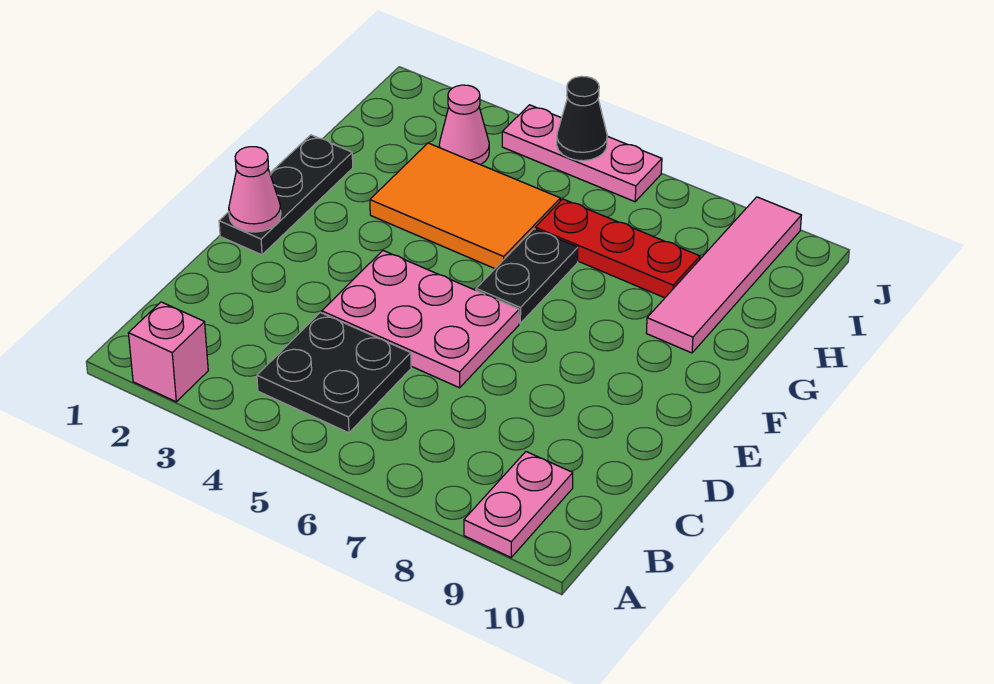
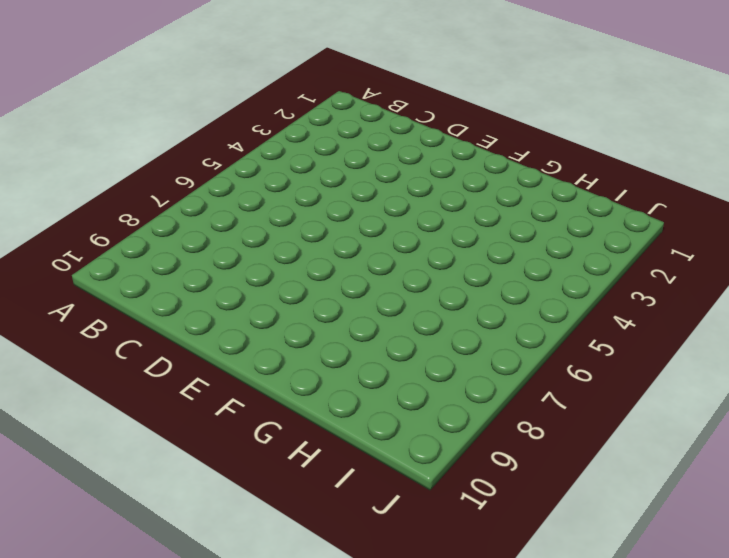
none -> pink 1x1 brick [129,302,208,402]
none -> pink 1x2 plate [464,452,573,557]
none -> black 2x2 plate [257,312,411,433]

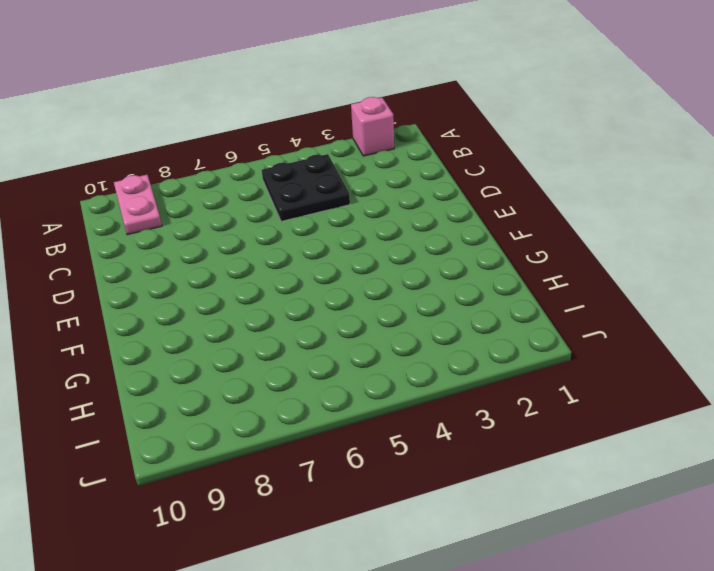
none -> pink 2x3 plate [322,251,519,388]
none -> black 1x3 plate [219,135,353,255]
none -> black 1x2 plate [476,229,578,323]

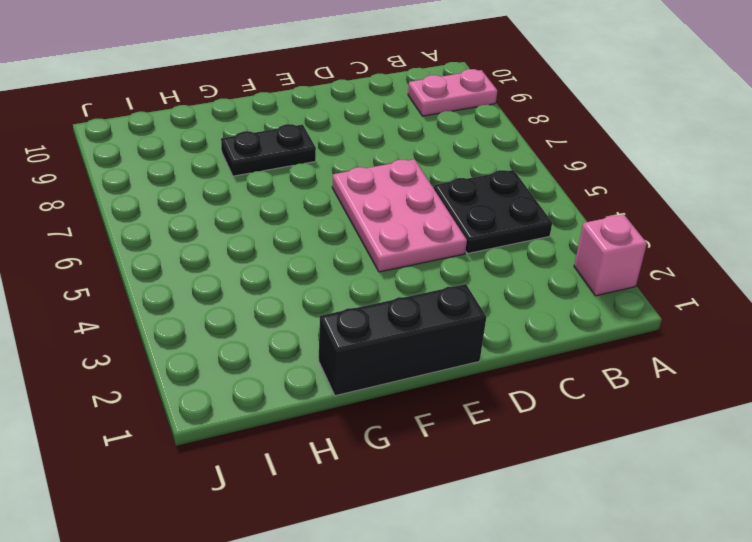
black 1x3 brick [319,284,486,396] -> black 1x3 plate [219,135,353,255]
black 1x2 plate [221,124,316,176] -> black 1x2 plate moved to [476,229,578,323]
none -> orange 2x3 tile [370,143,560,269]
none -> pink 1x4 tile [646,197,801,353]
none -> red 1x3 plate [535,199,700,298]

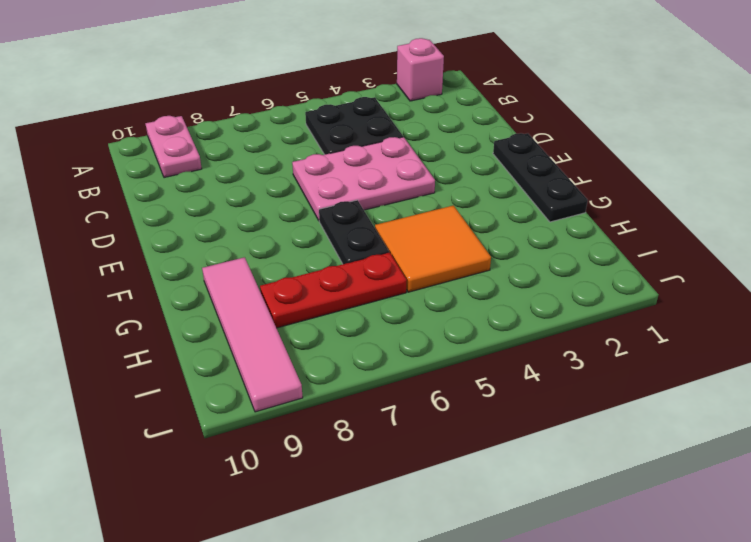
orange 2x2 tile [375,205,491,292] -> orange 2x3 tile [370,143,560,269]
none -> pink 1x1 cone [439,85,489,165]
none -> pink 1x3 plate [502,105,662,202]
none -> pink 1x1 cone [229,147,281,232]

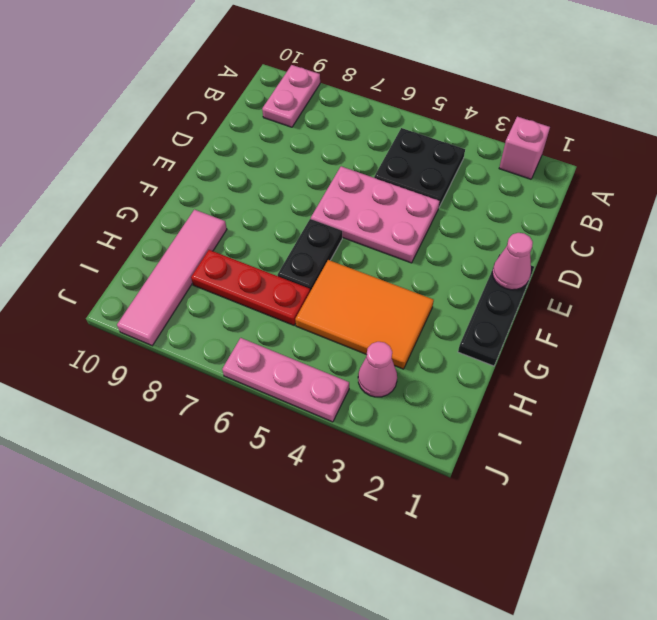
none -> black 1x1 cone [557,76,607,161]

